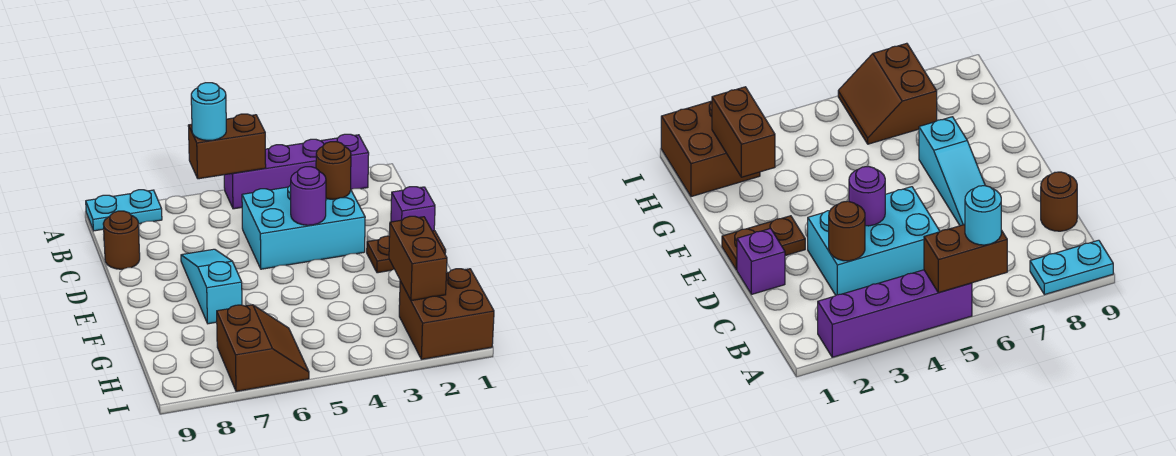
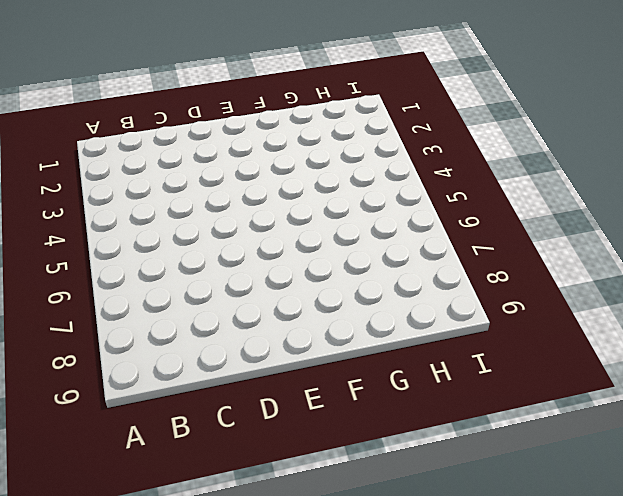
none -> purple 1x4 brick [224,134,369,209]
none -> cyan 1x2 plate [86,190,162,231]
none -> cyan 2x3 brick [242,185,365,269]

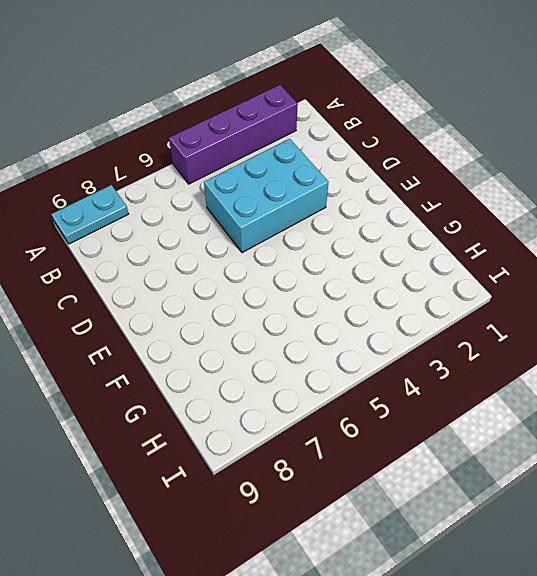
none -> brown 1x1 round brick [103,211,140,269]
none -> purple 1x1 brick [391,187,435,231]
none -> cyan 1x3 slope [181,249,242,324]

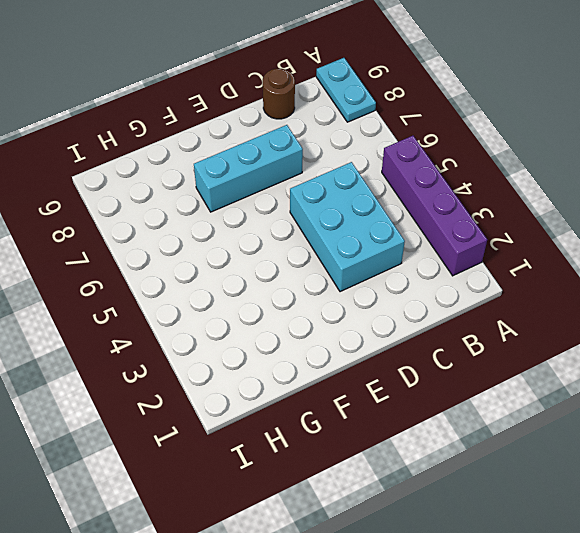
cyan 1x3 brick [194,125,303,212] -> cyan 1x3 slope [181,249,242,324]
none -> purple 1x1 brick [391,187,435,231]
none -> brown 1x2 plate [367,231,446,273]
none -> brown 2x2 brick [399,269,494,359]

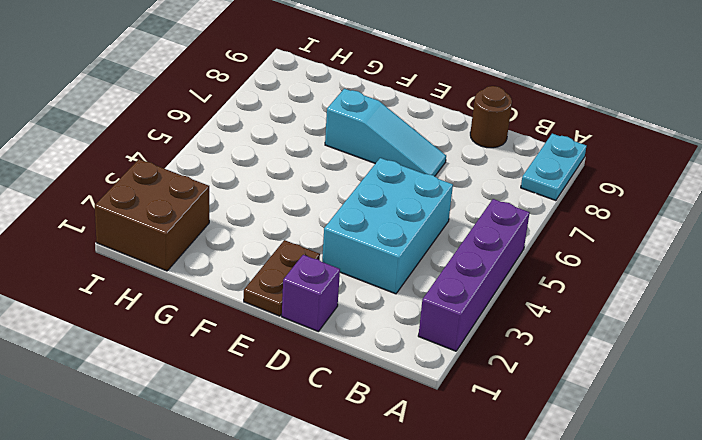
none -> brown 2x2 slope [217,305,309,391]
none -> brown 1x2 brick [188,114,266,179]
none -> brown 1x1 round brick [316,142,351,200]

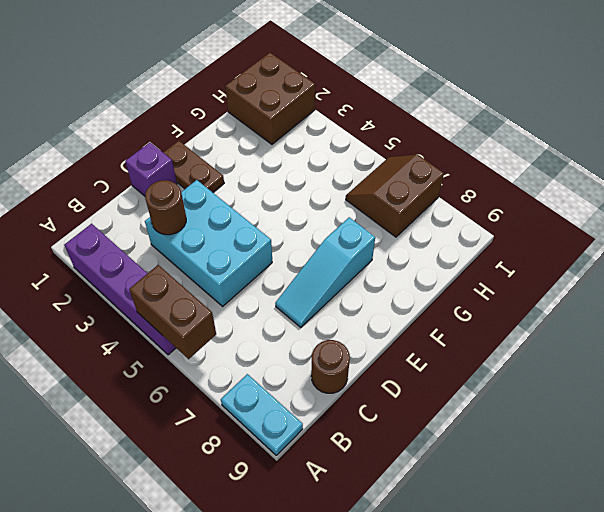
none -> purple 1x1 round brick [291,167,326,225]
none -> brown 1x2 brick [389,216,447,301]
none -> cyan 1x1 round brick [191,83,226,140]

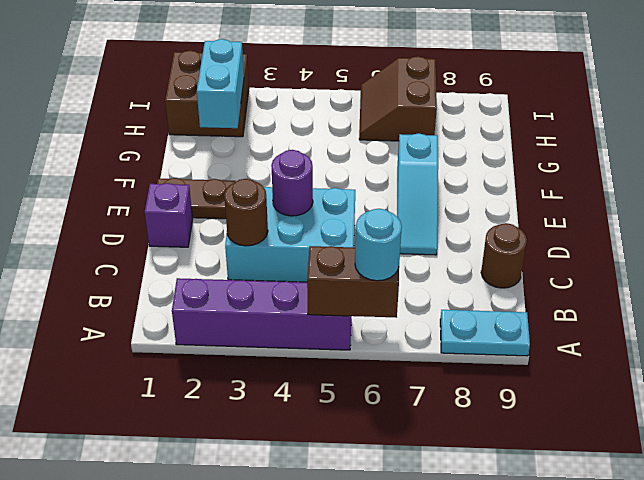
cyan 1x2 brick [197,39,244,128] -> brown 1x2 brick [389,216,447,301]

